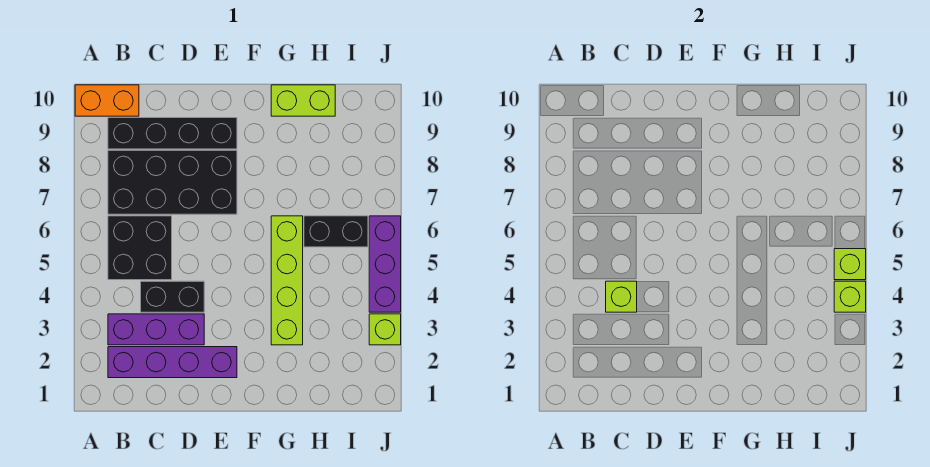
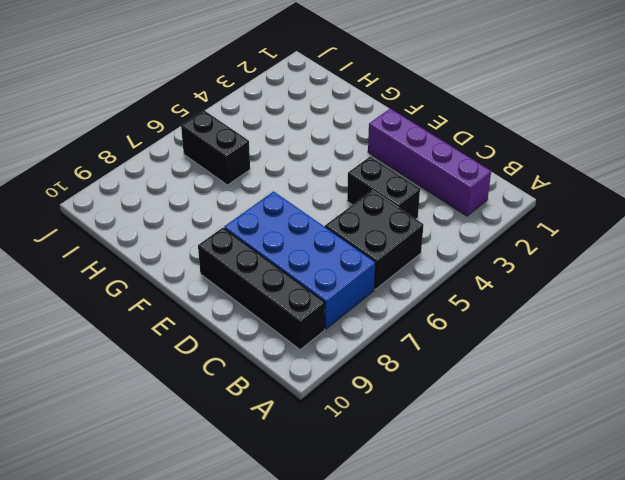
blue 2x4 brick [224,191,375,329] -> black 2x4 brick [108,150,237,214]
none -> orange 1x2 brick [75,85,139,116]
none -> purple 1x3 brick [108,314,204,345]
none -> lime 1x4 brick [271,216,303,345]

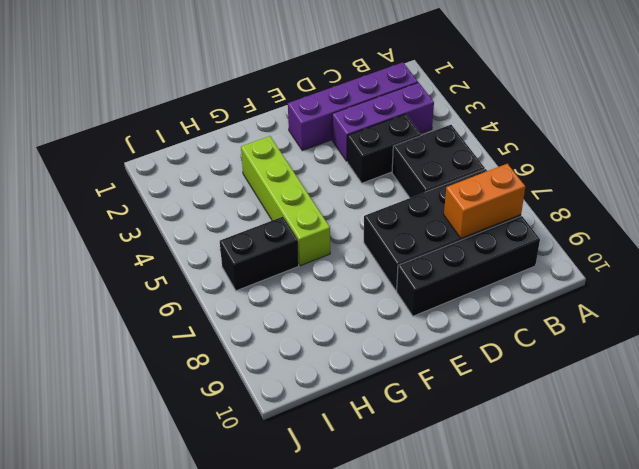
orange 1x2 brick [444,164,525,238] -> orange 1x2 brick moved to [75,85,139,116]
none -> lime 1x2 brick [271,85,335,116]
none -> lime 1x1 brick [369,314,401,345]
none -> purple 1x3 brick [369,216,401,312]

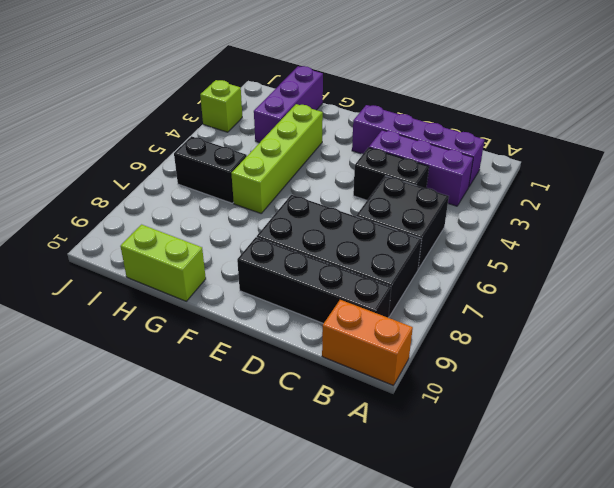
purple 1x3 brick [254,66,323,143] -> purple 1x3 brick moved to [369,216,401,312]
none -> lime 1x1 brick [606,281,637,312]
none -> lime 1x1 brick [834,281,866,312]
none -> lime 1x1 brick [834,249,866,280]

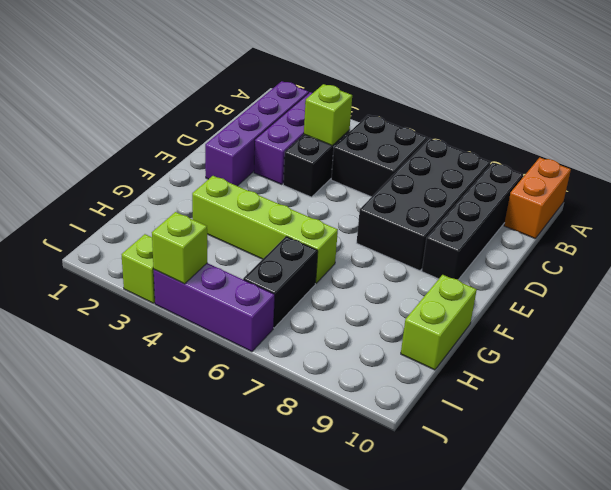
none -> lime 1x1 brick [834,249,866,280]

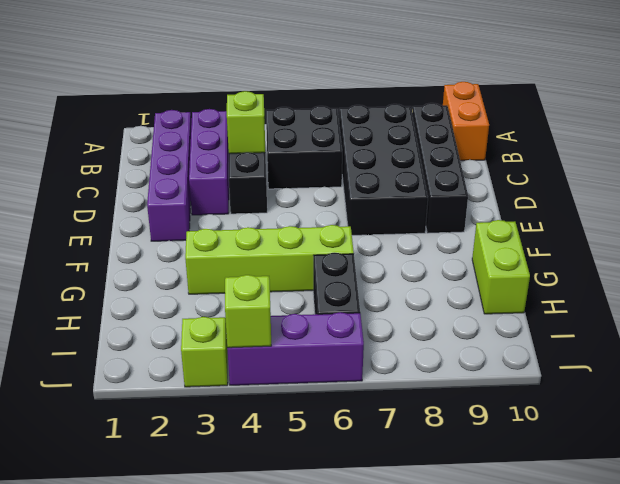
none -> lime 1x1 brick [834,249,866,280]

